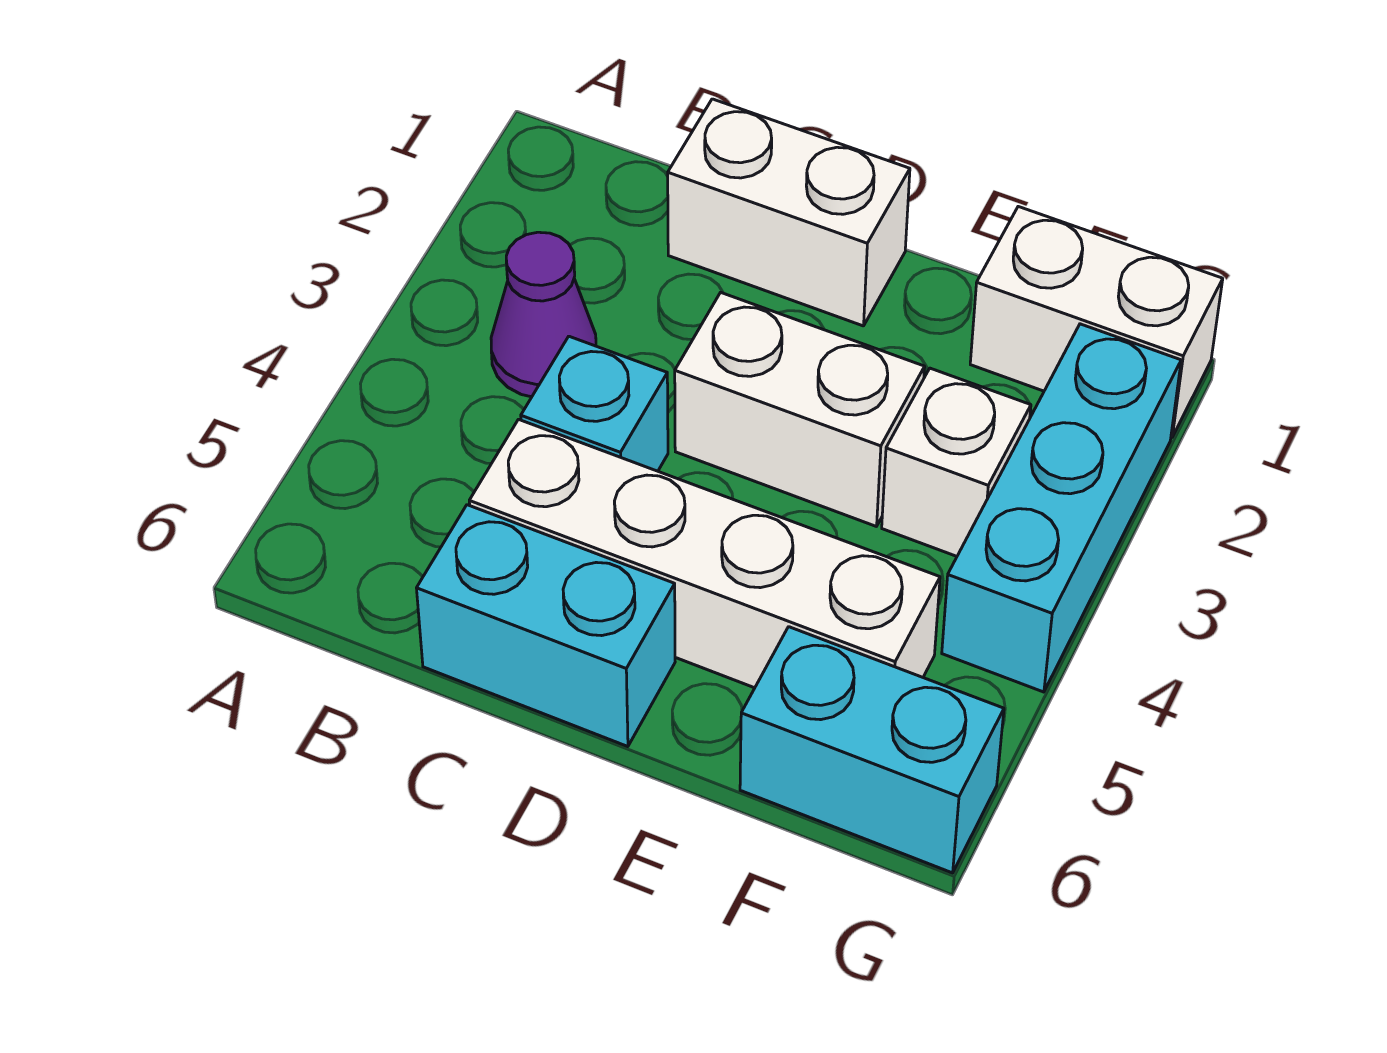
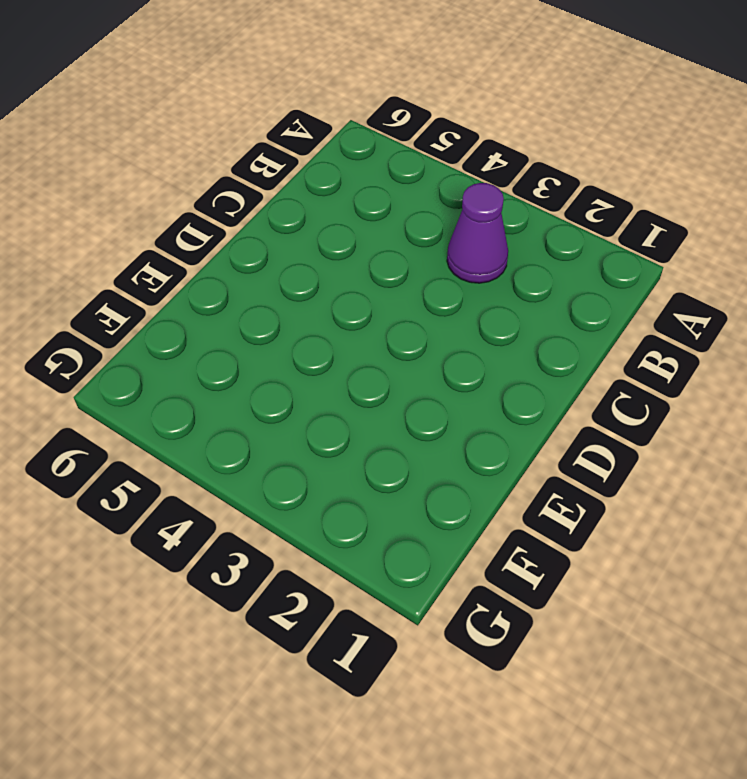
none -> white 1x2 brick [668,99,910,326]
none -> cyan 1x1 brick [521,336,668,471]

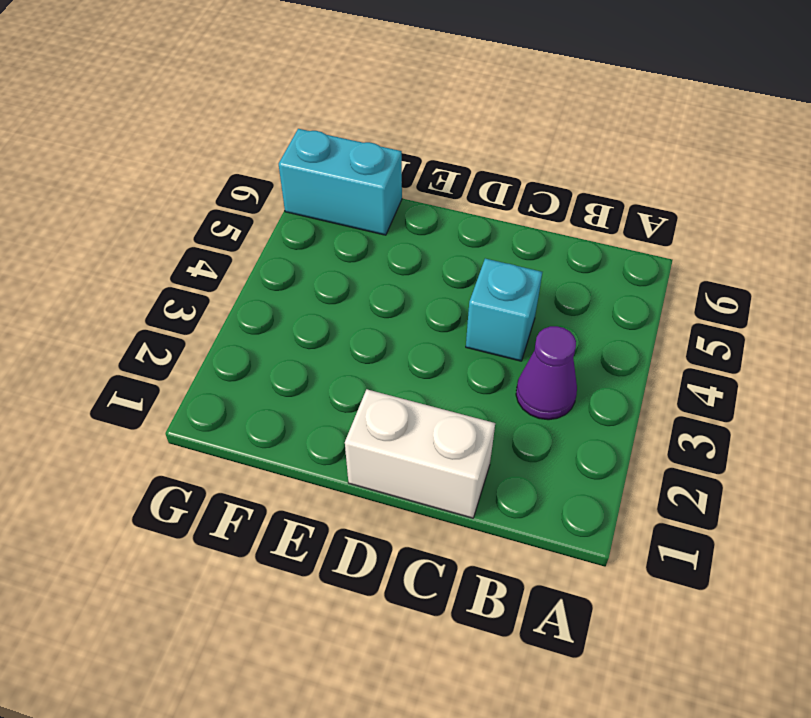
none -> white 1x4 brick [469,419,940,688]
none -> cyan 1x2 brick [417,505,675,747]

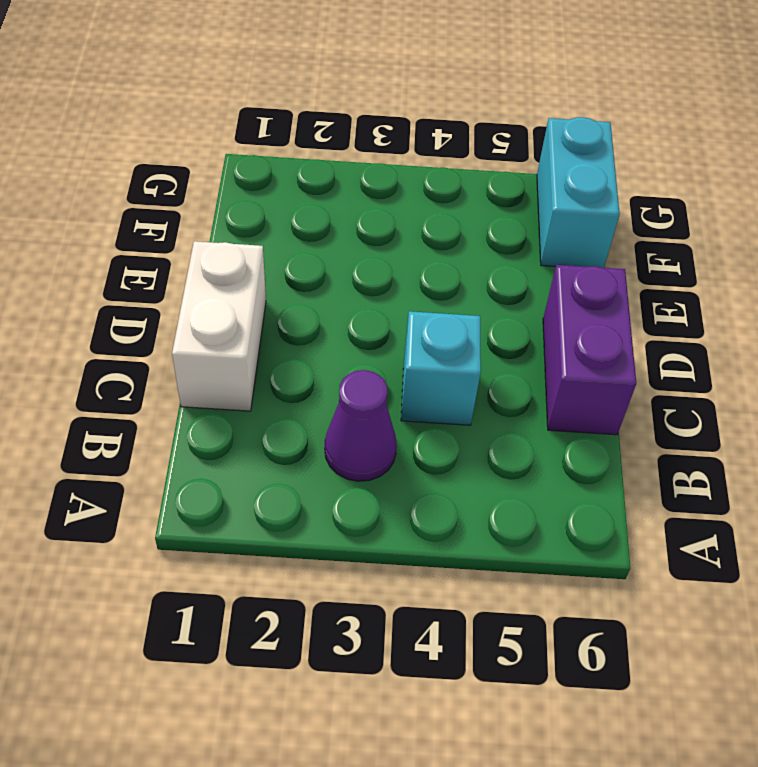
purple 1x2 brick [543,265,636,435] -> cyan 1x2 brick [417,505,675,747]
none -> white 1x4 brick [469,419,940,688]
none -> white 1x2 brick [675,292,925,527]

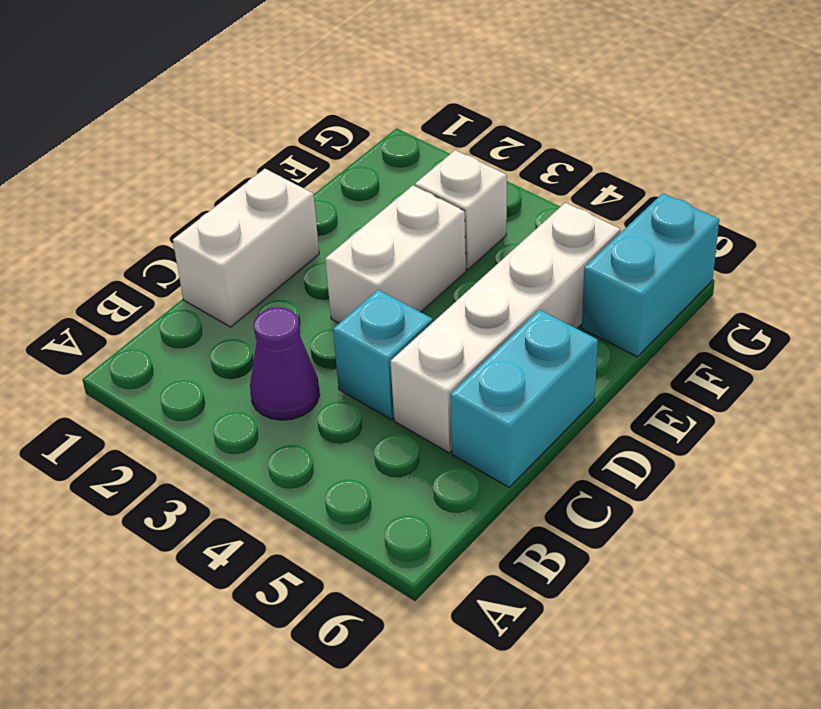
none -> white 1x2 brick [970,207,1223,437]
none -> cyan 1x3 brick [942,324,1181,692]

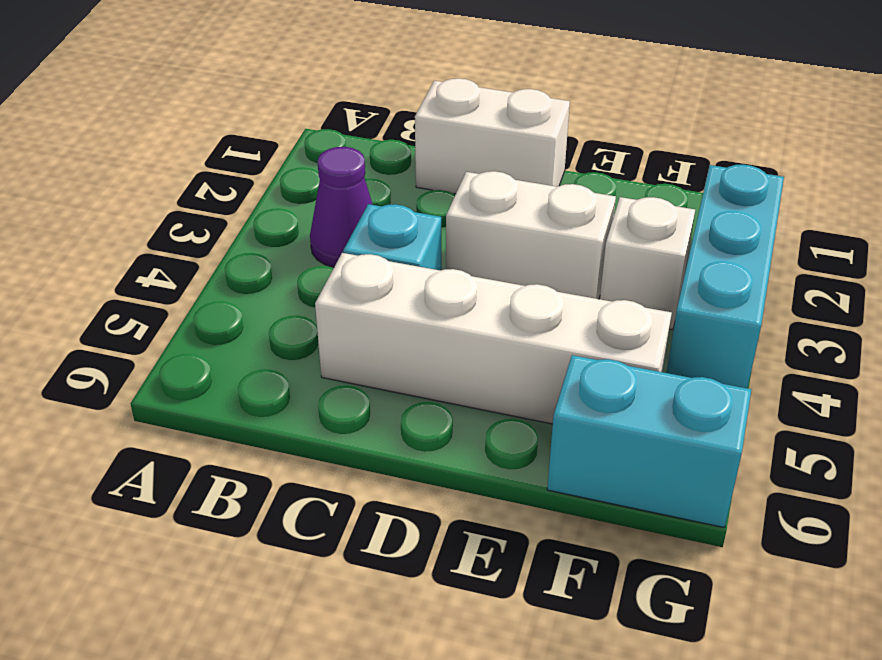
none -> cyan 1x2 brick [417,505,675,747]
none -> white 1x2 brick [970,207,1223,437]

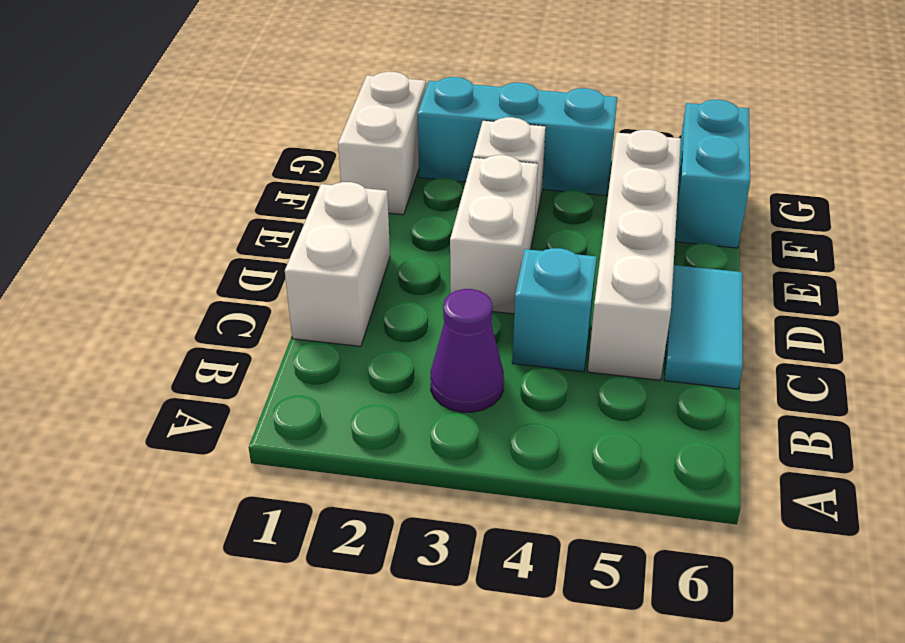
cyan 1x2 tile [664,265,743,389] -> cyan 1x2 brick [417,505,675,747]

